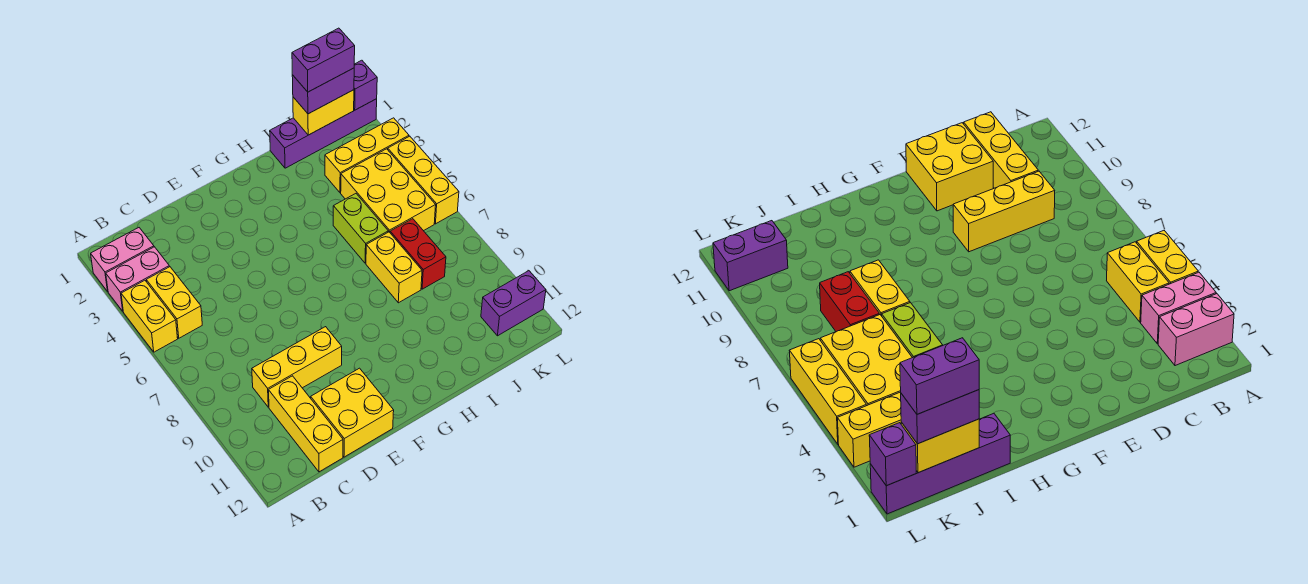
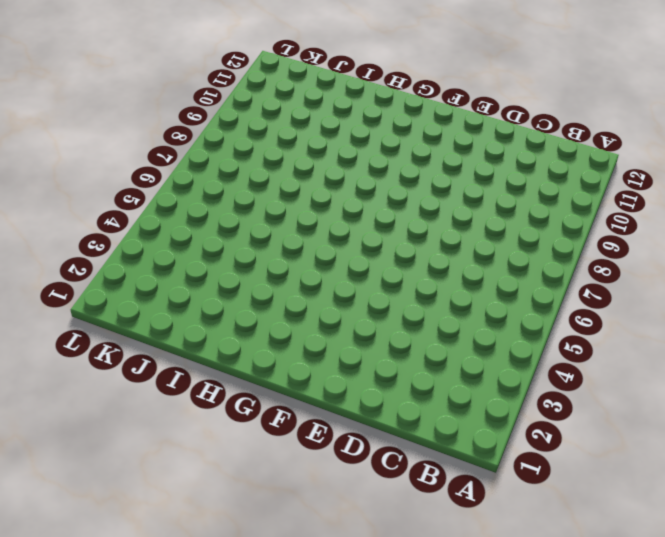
none -> pink 1x2 brick [91,228,154,291]
none -> pink 1x2 brick [106,247,169,311]
none -> yellow 1x2 brick [121,280,178,352]

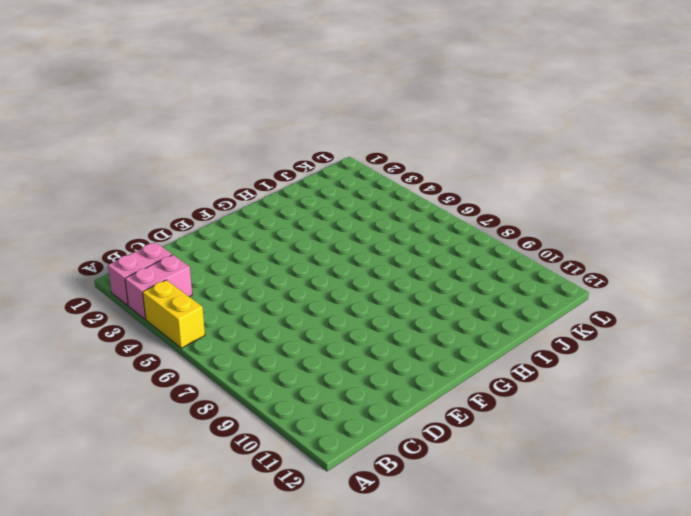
none -> yellow 1x2 brick [146,267,202,338]
none -> yellow 1x3 brick [252,327,342,407]
none -> yellow 1x3 brick [268,376,343,472]

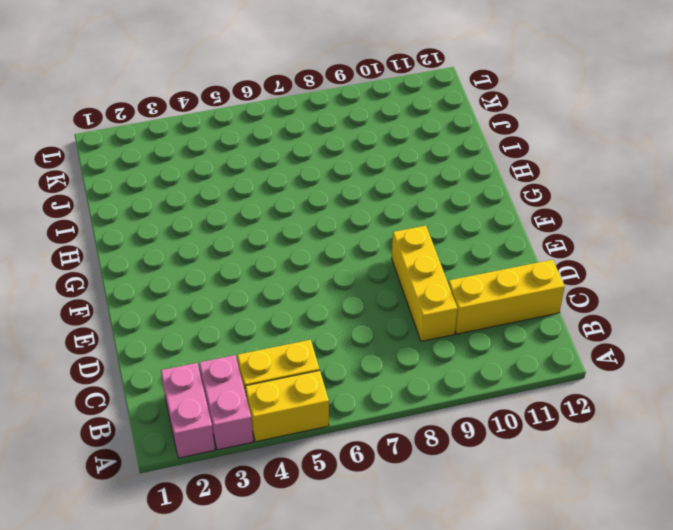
none -> yellow 2x2 brick [311,368,394,457]
none -> purple 1x4 brick [270,99,377,168]
none -> lime 1x2 brick [333,194,388,263]

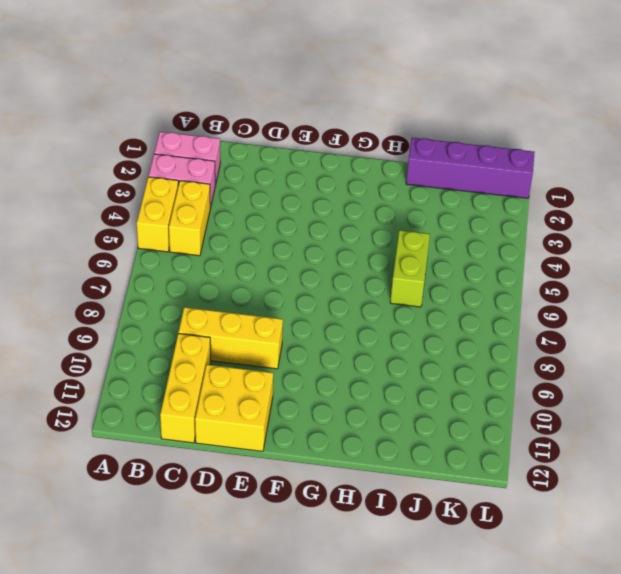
none -> yellow 1x2 brick [366,232,422,303]
none -> yellow 1x3 brick [325,118,409,193]
none -> yellow 2x3 brick [341,149,436,232]

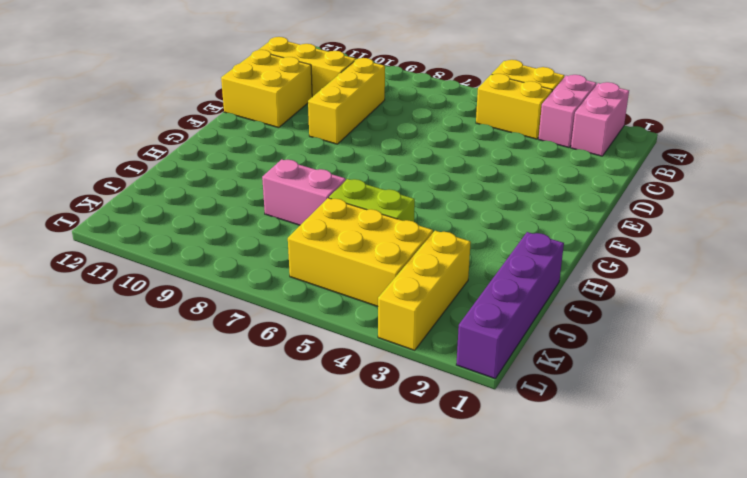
pink 1x2 brick [262,159,346,225] -> yellow 1x2 brick [366,232,422,303]
none -> red 1x2 brick [390,219,446,289]
none -> purple 1x2 brick [481,271,546,336]
none -> yellow 1x3 brick [388,136,459,224]

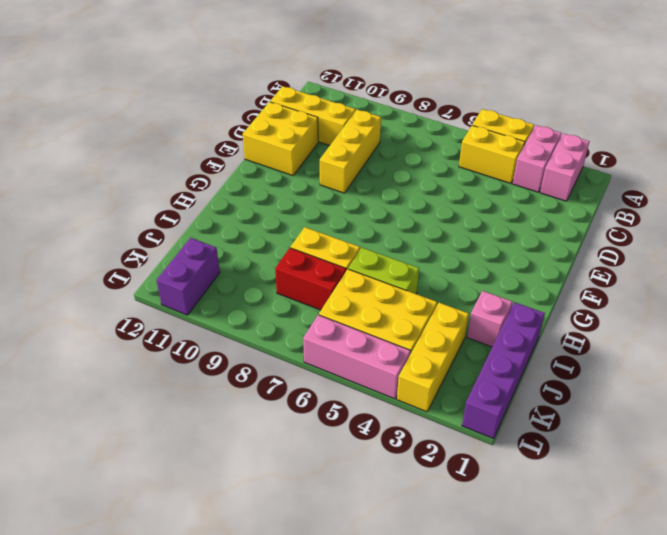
pink 1x1 brick [467,291,512,347] -> none
pink 1x3 brick [303,315,411,399] -> yellow 1x3 brick [388,136,459,224]
none -> yellow 1x2 brick [293,90,354,135]
none -> purple 1x1 brick [354,60,377,110]
none -> purple 1x2 brick [292,68,354,114]

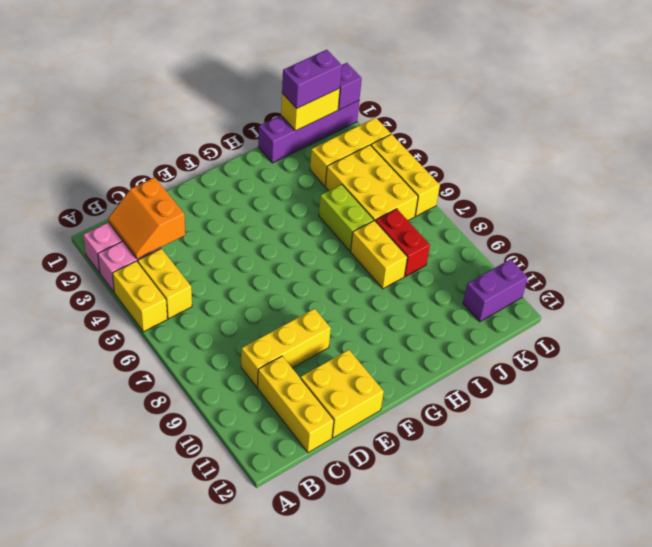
orange 2x2 slope [108,177,185,259] -> none
none -> purple 1x2 brick [292,28,355,92]

